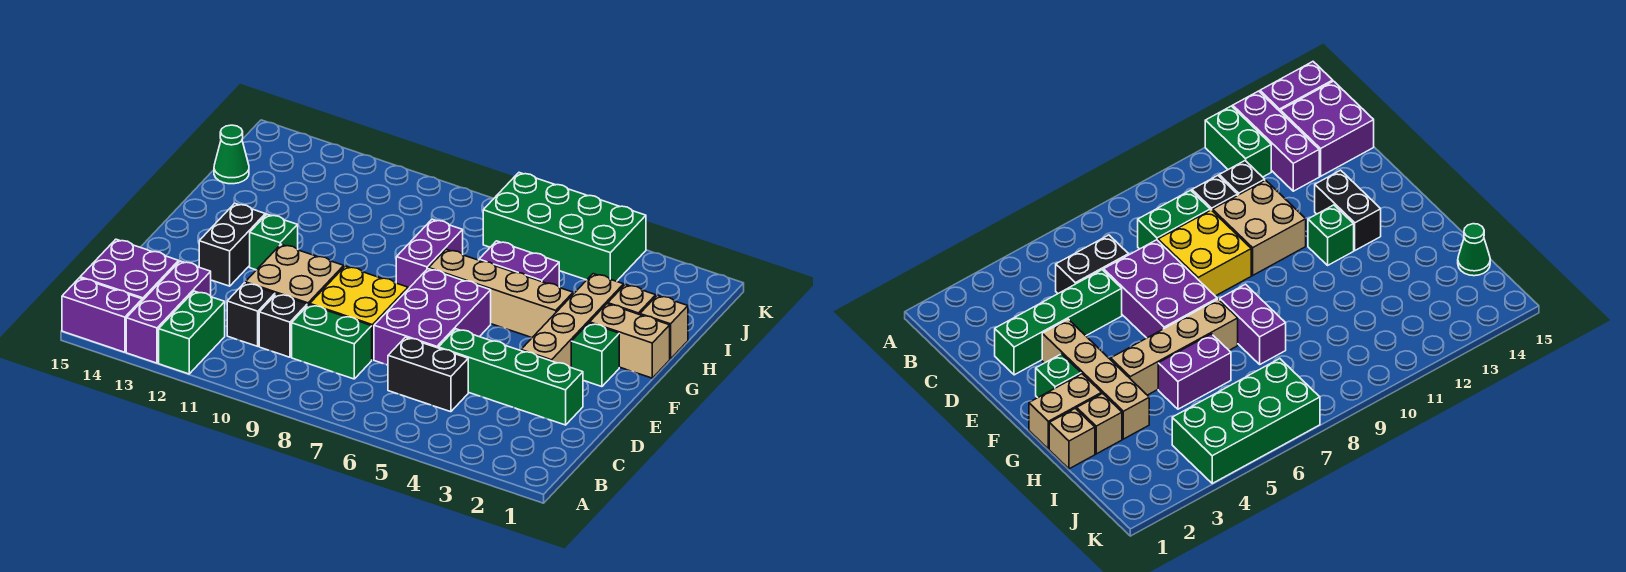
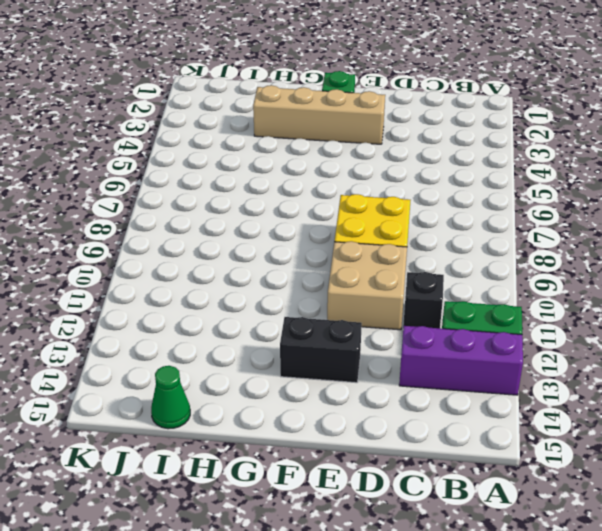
none -> purple 1x2 brick [62,278,142,352]
none -> purple 2x2 brick [80,239,179,301]
none -> black 1x2 brick [388,337,468,412]

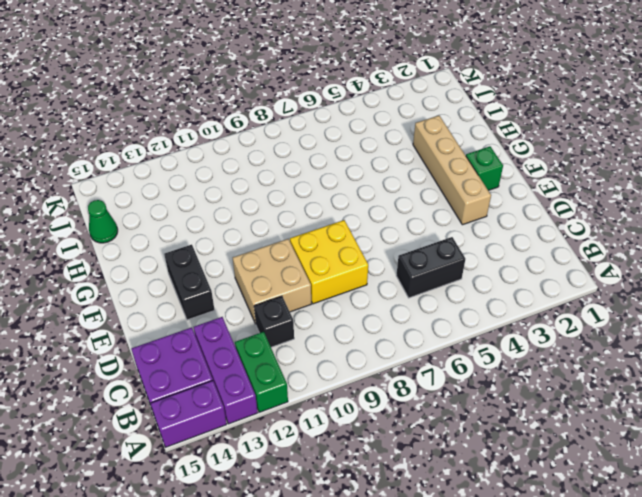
none -> green 1x2 brick [292,305,372,379]
none -> black 1x1 brick [259,294,307,357]
none -> green 1x4 brick [438,329,583,425]

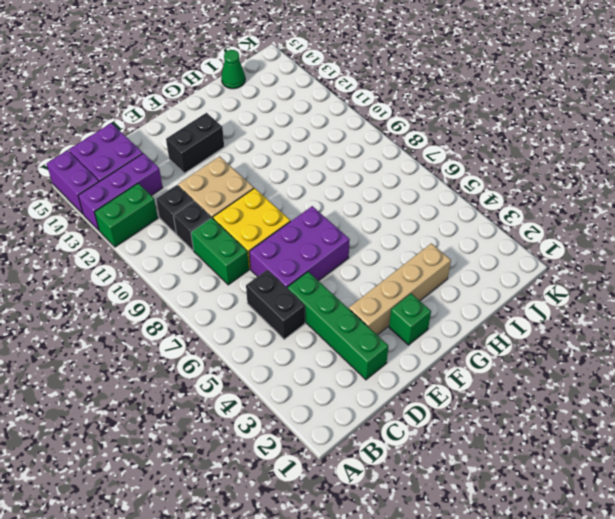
none -> green 1x1 brick [250,214,298,270]
none -> tan 1x2 brick [590,304,670,378]
none -> tan 1x4 brick [429,249,573,338]

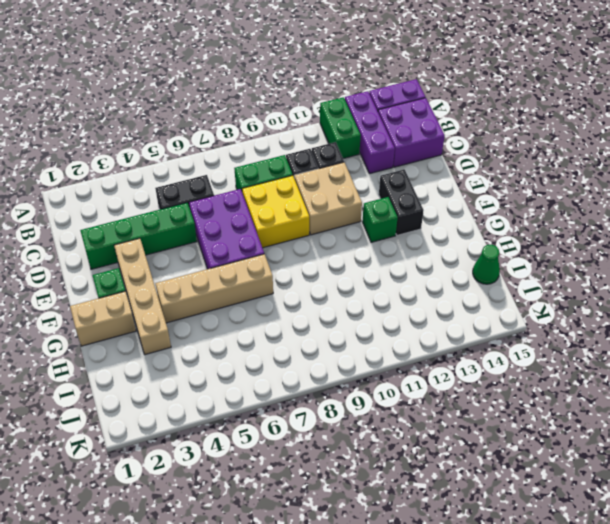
none -> purple 1x2 brick [396,219,463,289]
none -> tan 1x1 brick [640,295,688,359]
none -> tan 1x1 brick [608,285,656,315]

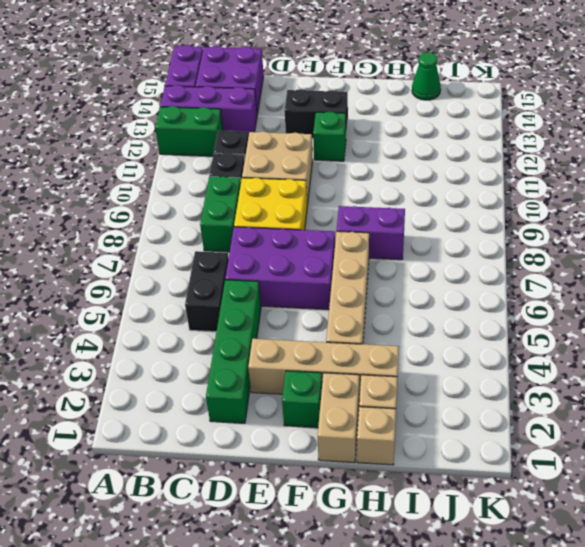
none -> purple 1x2 brick [479,241,559,286]
none -> green 2x4 brick [483,173,646,281]

